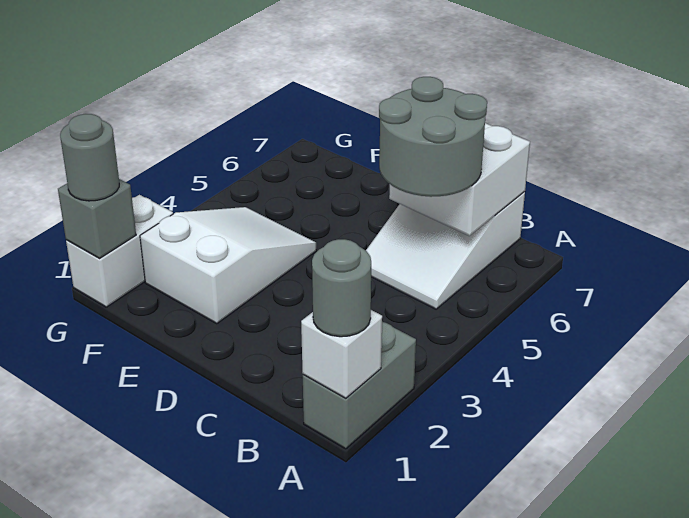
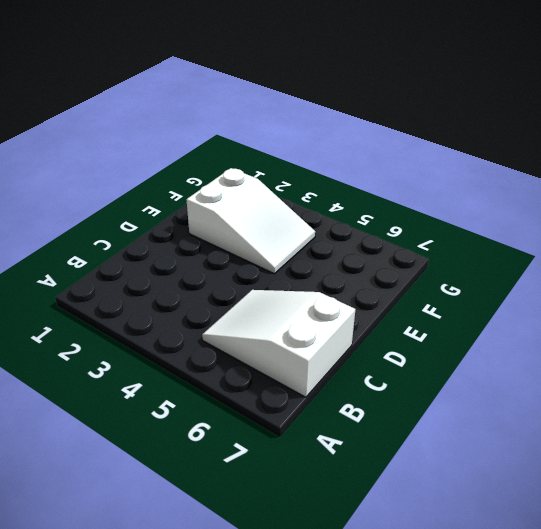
none -> grey 1x2 brick [303,322,416,449]
none -> white 1x2 brick [66,195,173,307]

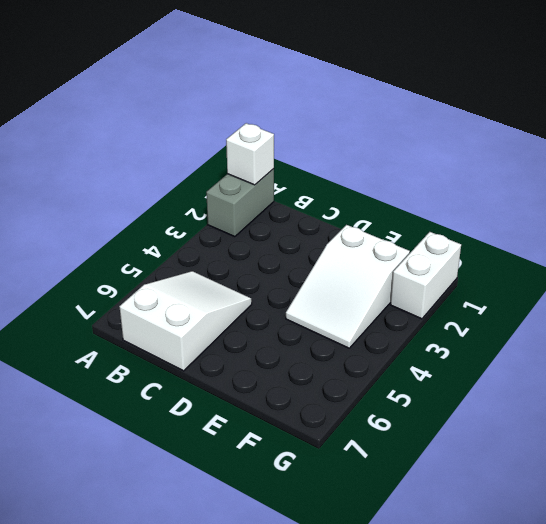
none -> white 2x2 brick [389,123,530,236]
none -> grey 1x1 brick [58,179,136,258]

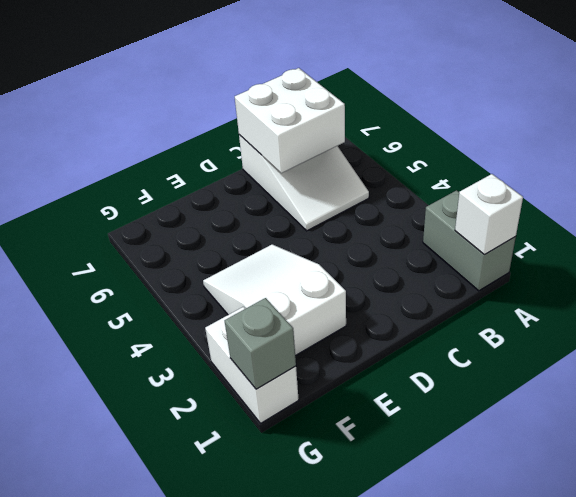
none -> grey 1x1 round brick [312,239,371,337]
none -> grey 2x2 round brick [379,77,487,197]

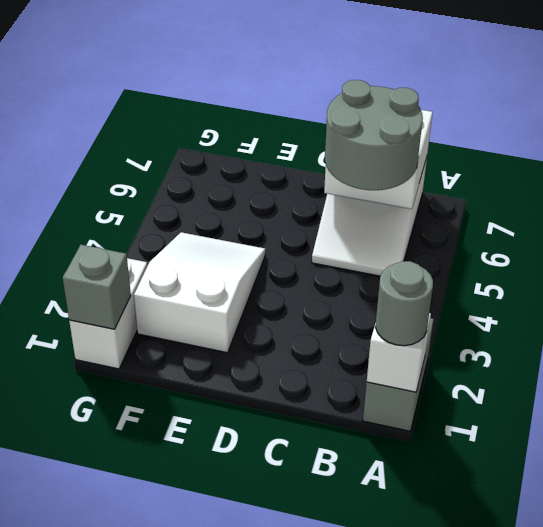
none -> grey 1x1 round brick [60,114,119,201]

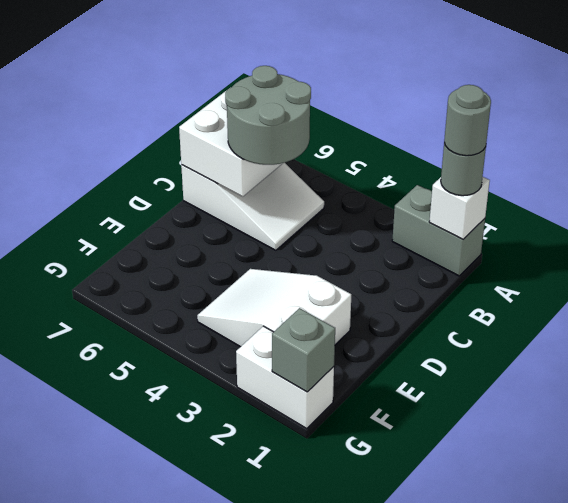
grey 1x1 round brick [444,85,491,156] -> grey 1x1 round brick moved to [60,114,119,201]

